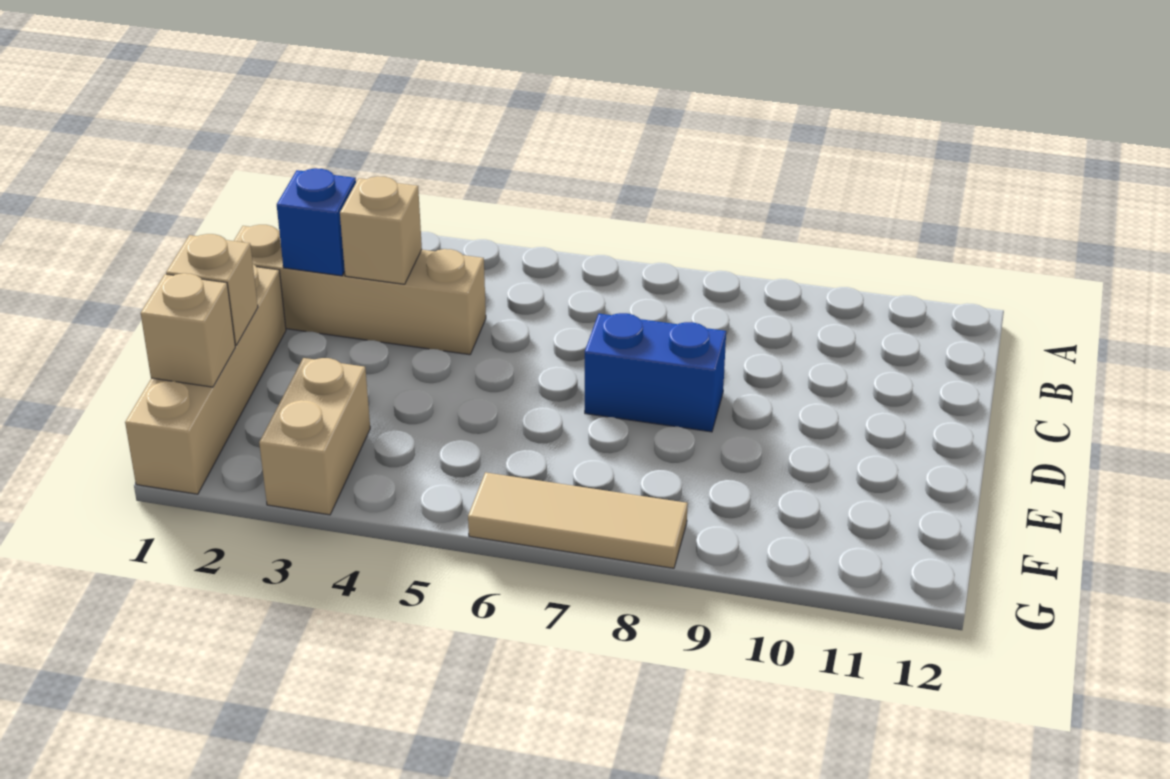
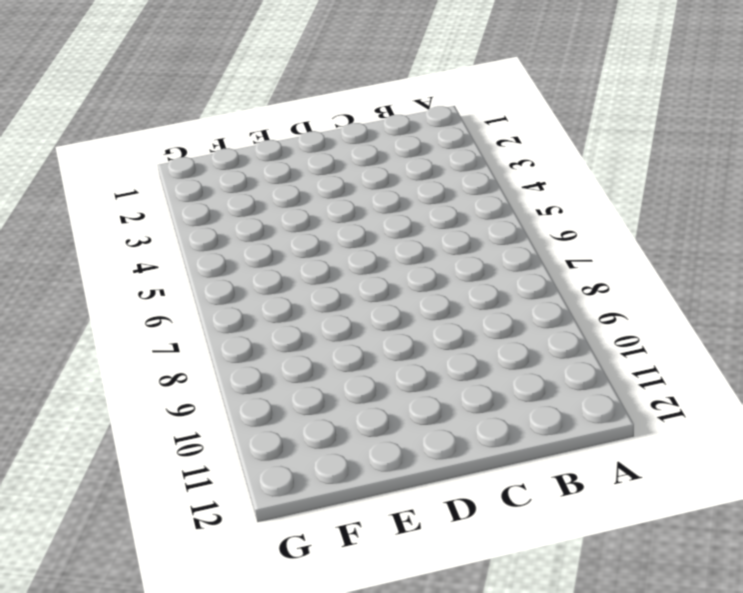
none -> tan 1x4 brick [234,225,486,355]
none -> tan 1x4 brick [125,264,286,494]

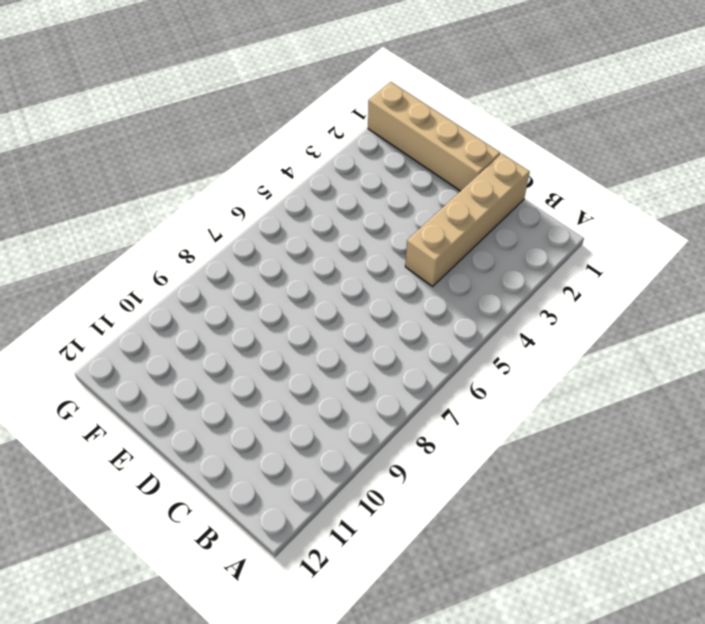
none -> blue 1x2 brick [585,313,726,432]
none -> tan 1x2 brick [259,358,370,515]

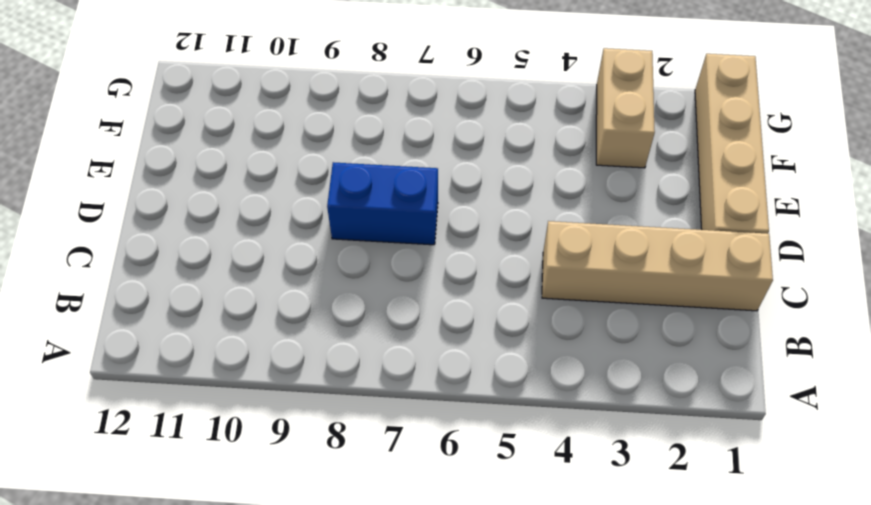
none -> tan 1x3 tile [468,472,688,568]
none -> blue 1x1 brick [277,168,356,276]

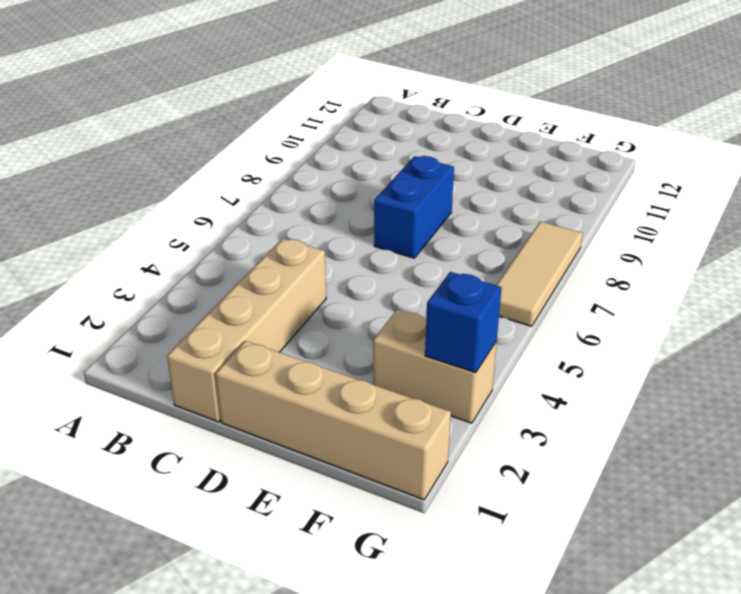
blue 1x1 brick [425,272,502,373] -> blue 1x1 brick moved to [277,168,356,276]
none -> tan 1x1 brick [340,176,422,284]
none -> tan 1x1 brick [166,234,258,345]

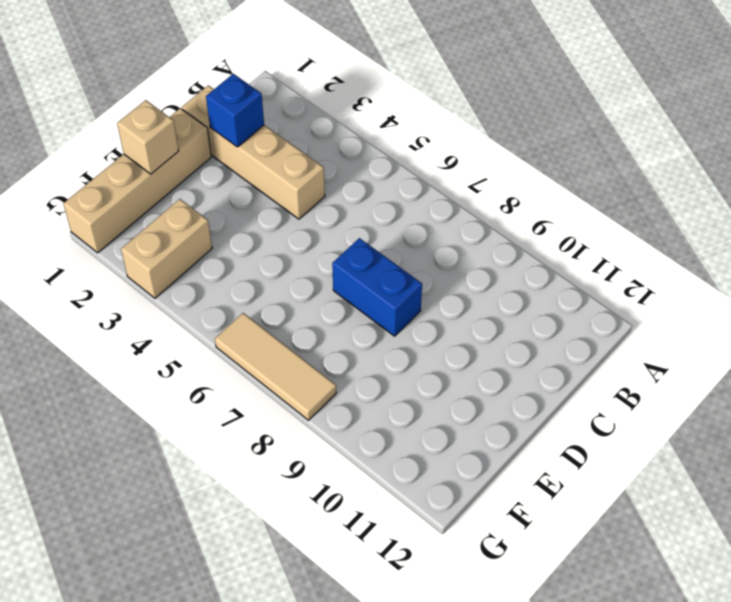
none -> tan 1x1 brick [340,176,422,284]
none -> tan 1x1 brick [141,273,235,387]

